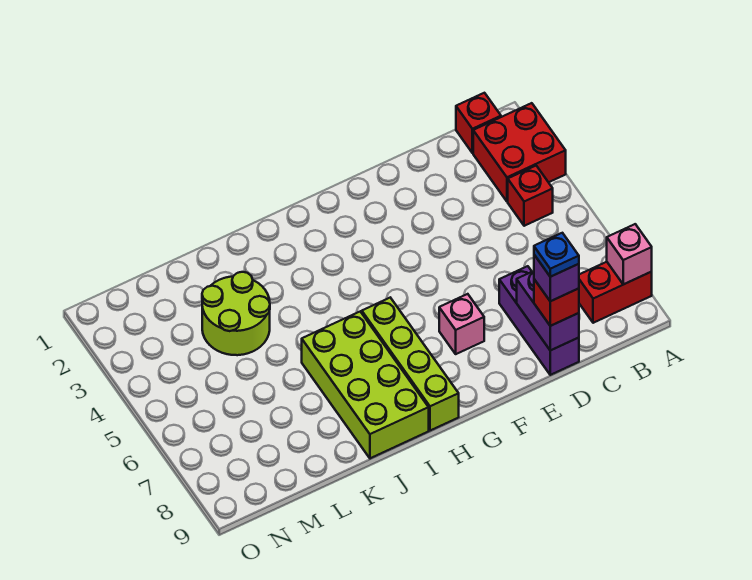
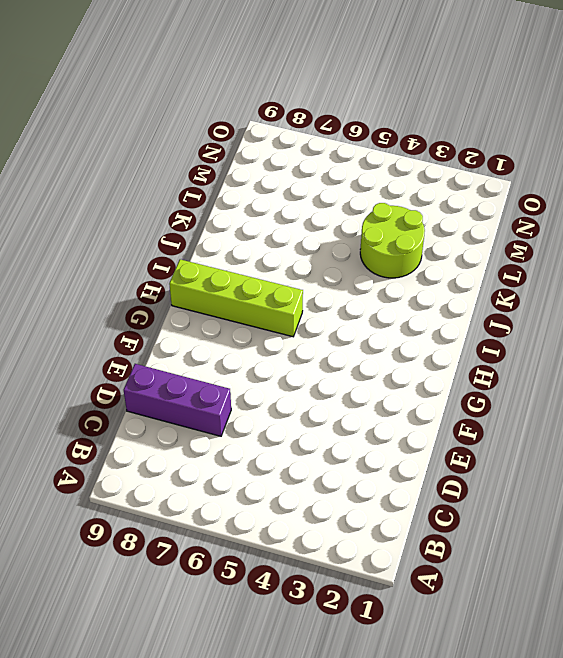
none -> red 2x2 brick [473,103,566,201]
none -> red 1x2 brick [579,262,652,323]
none -> red 1x1 brick [456,93,501,153]

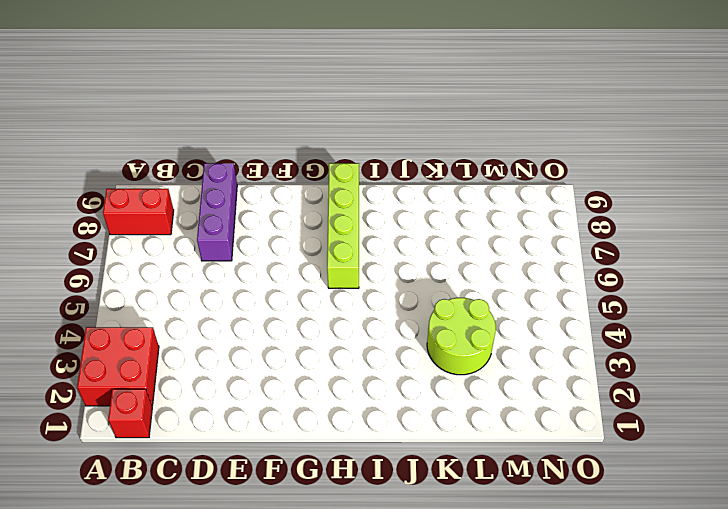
none -> red 1x1 brick [508,166,553,226]
none -> pink 1x1 brick [439,294,484,354]
none -> lime 2x4 brick [302,312,429,458]

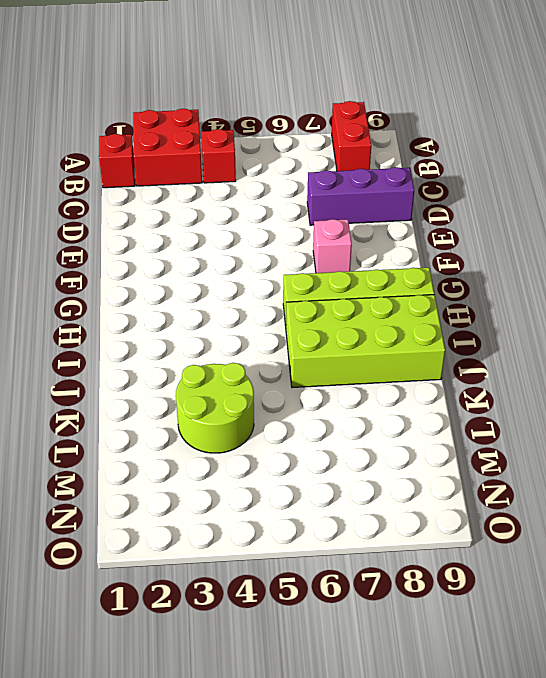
none -> pink 1x1 brick [607,224,652,284]
none -> purple 1x2 brick [517,271,579,350]
none -> red 1x1 brick [534,279,579,326]

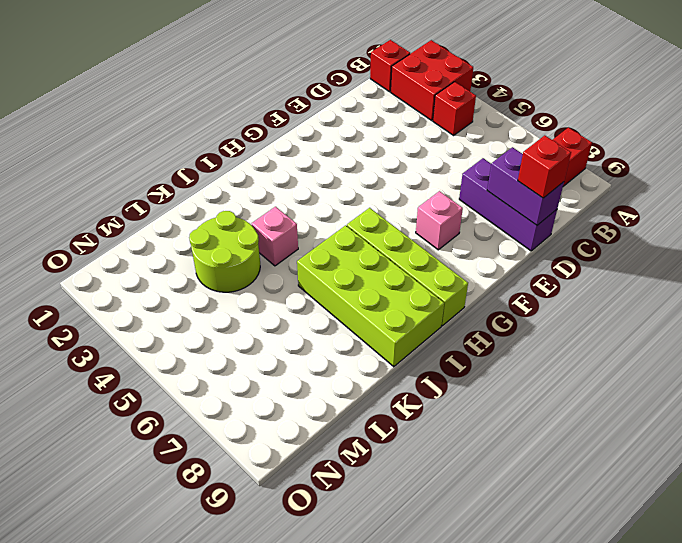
pink 1x1 brick [252,207,298,266] -> pink 1x1 brick moved to [607,224,652,284]
none -> purple 1x1 brick [534,255,579,301]
none -> blue 1x1 plate [534,233,579,277]

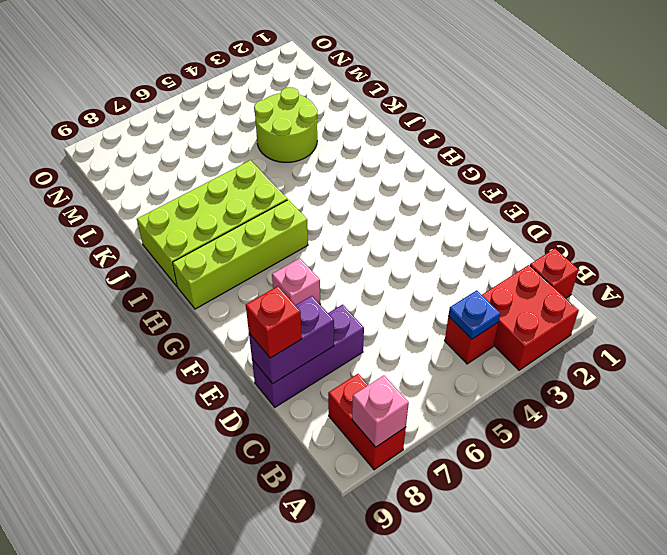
blue 1x1 plate [448,290,500,339] -> blue 1x1 plate moved to [534,233,579,277]
none -> purple 1x1 brick [534,255,579,301]

